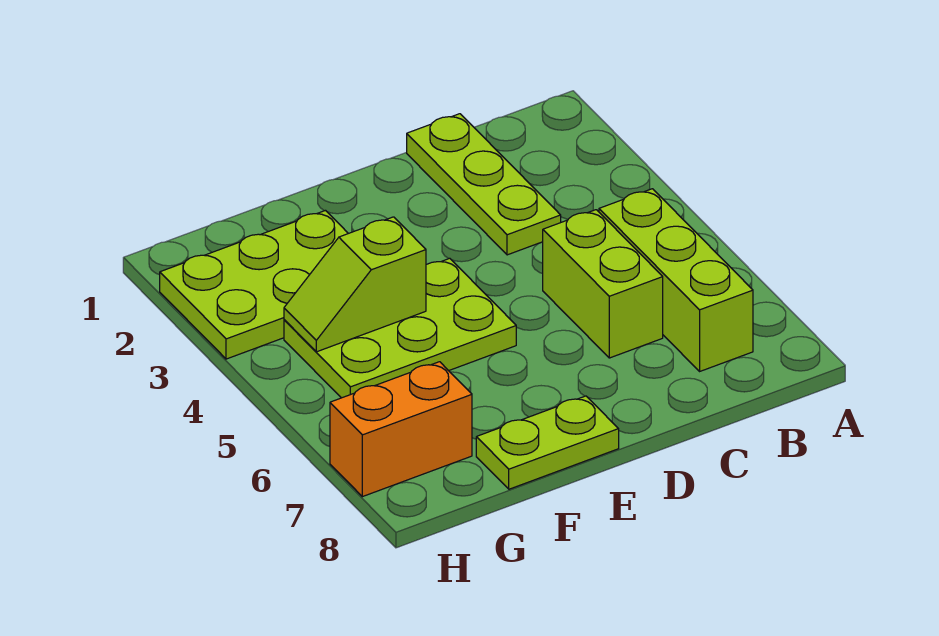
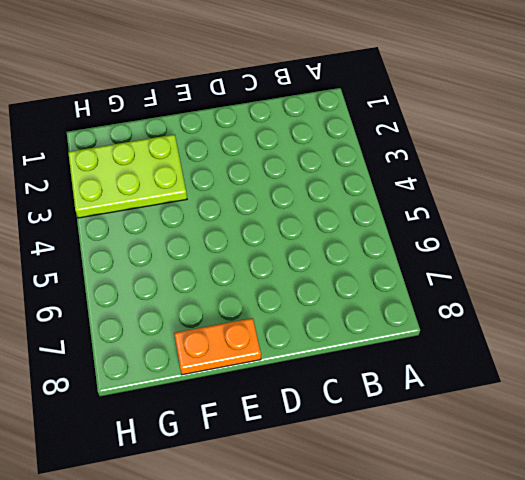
orange 1x2 plate [174,318,261,375] -> lime 1x2 plate [476,396,619,489]
none -> lime 1x3 brick [599,189,753,371]
none -> lime 1x3 plate [407,114,561,255]

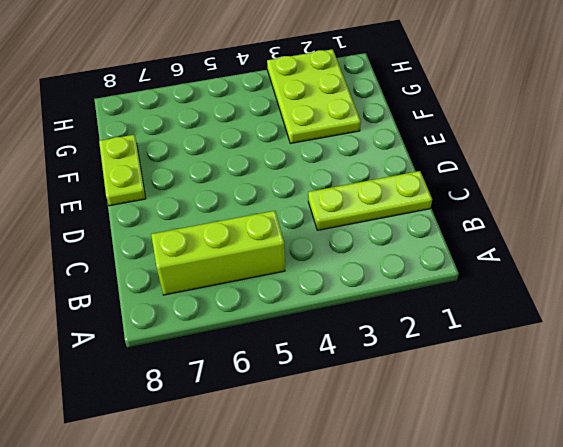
none -> lime 1x2 brick [543,210,663,358]
none -> lime 2x3 plate [284,258,516,398]

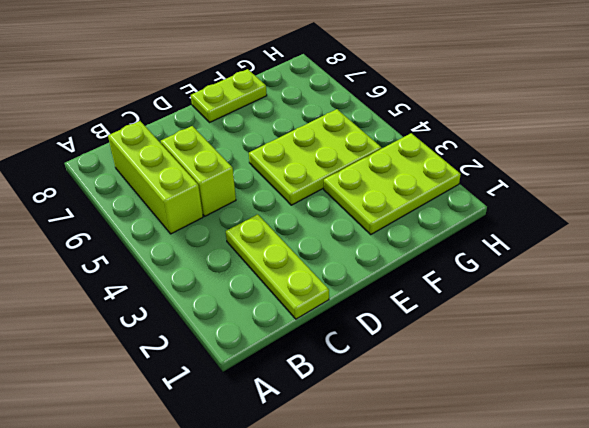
none -> orange 1x2 brick [330,362,472,497]
none -> lime 1x2 slope [284,217,426,352]

